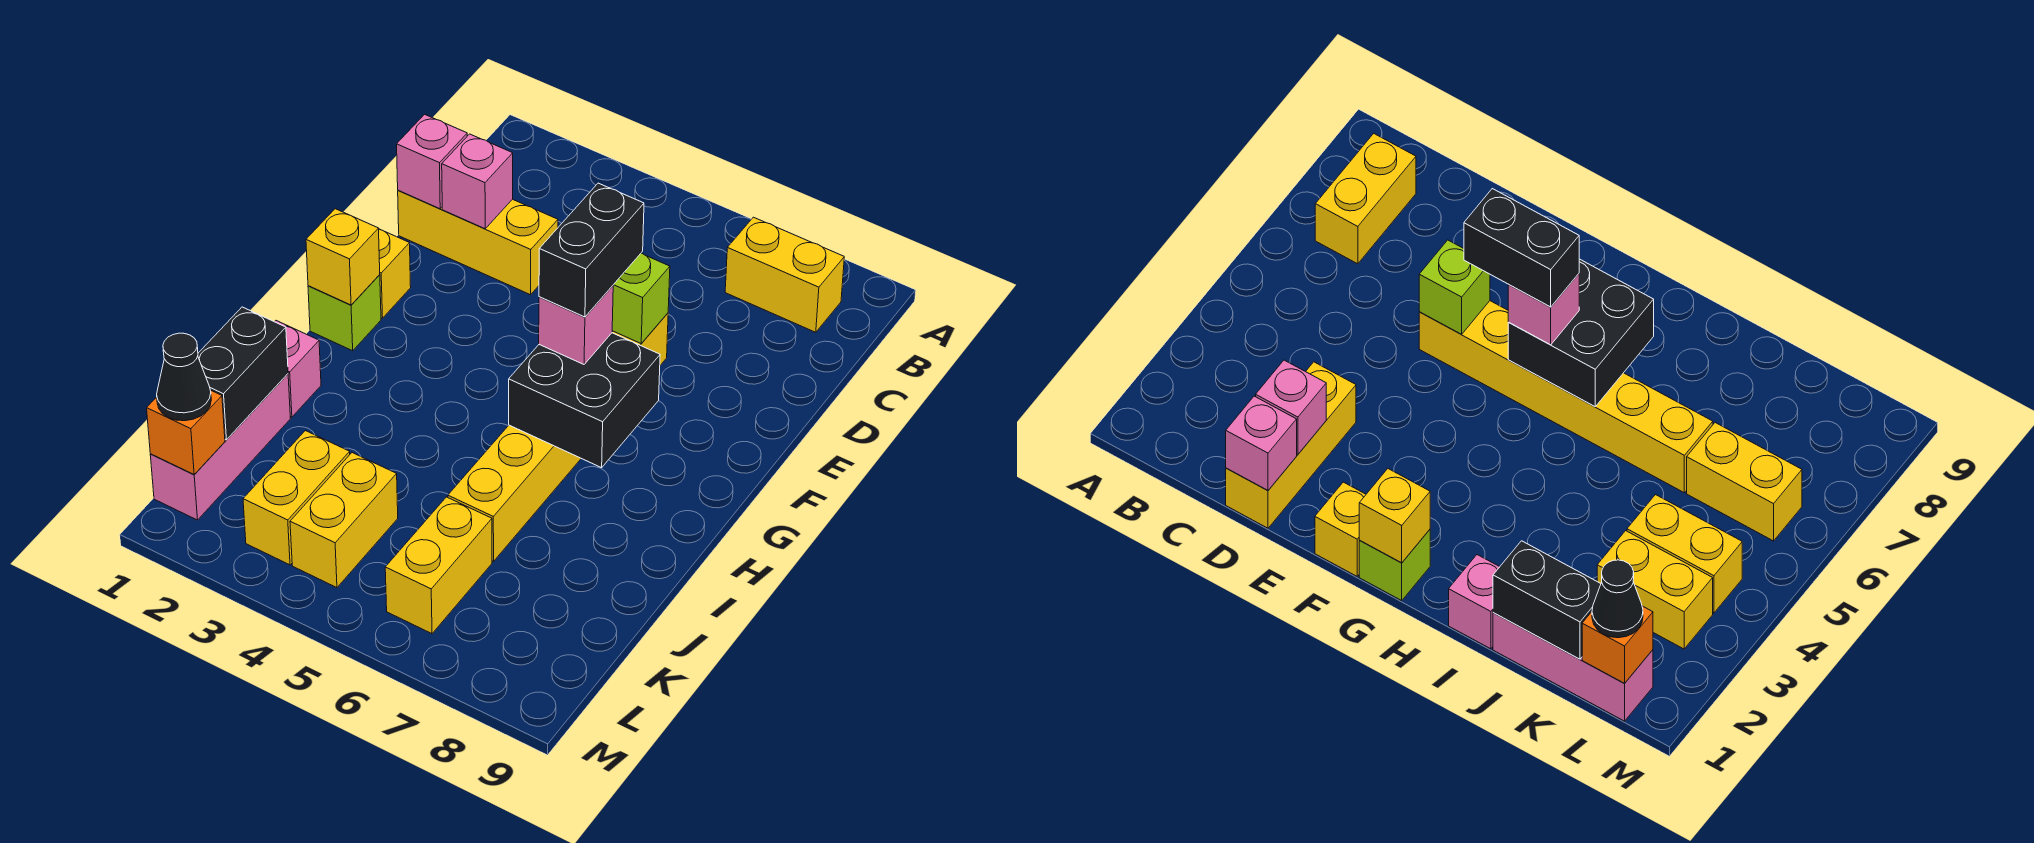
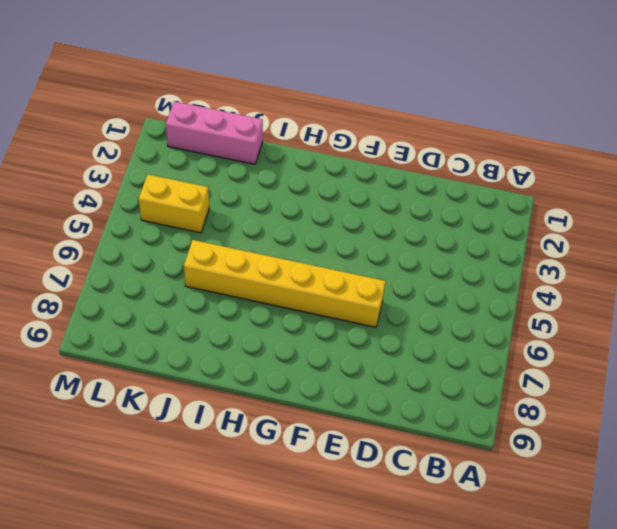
none -> yellow 1x2 brick [725,217,844,332]
none -> yellow 1x3 brick [398,190,558,295]
none -> yellow 1x1 brick [379,229,411,318]

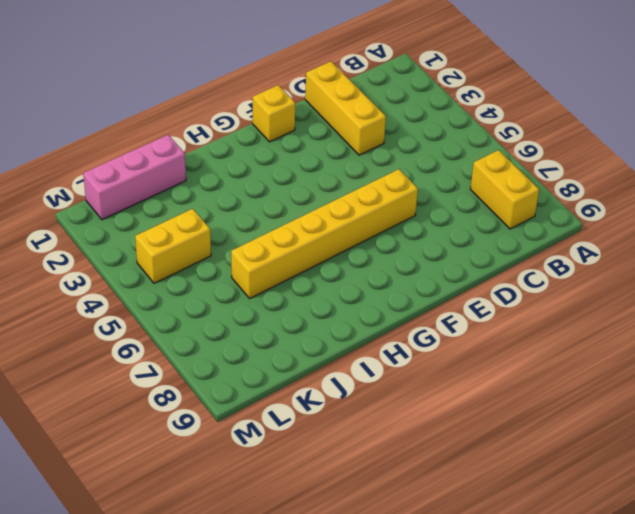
none -> lime 1x1 brick [308,275,381,351]
none -> pink 1x1 brick [275,321,321,417]
none -> yellow 1x2 brick [243,431,350,565]

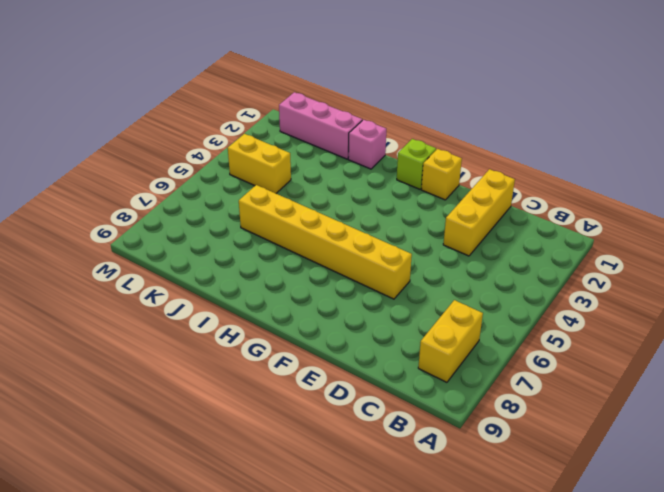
none -> yellow 1x2 brick [243,431,350,565]
none -> yellow 1x2 brick [385,497,492,634]
none -> pink 1x1 brick [397,114,467,209]

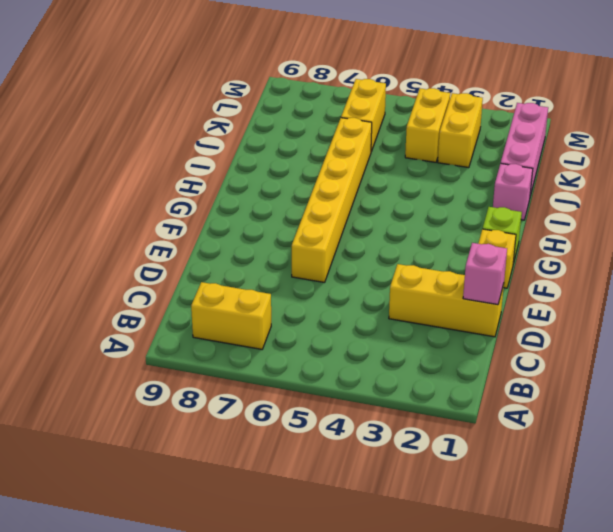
none -> pink 1x1 brick [442,134,513,229]
none -> lime 1x1 brick [612,253,670,344]
none -> yellow 1x1 brick [306,209,380,305]

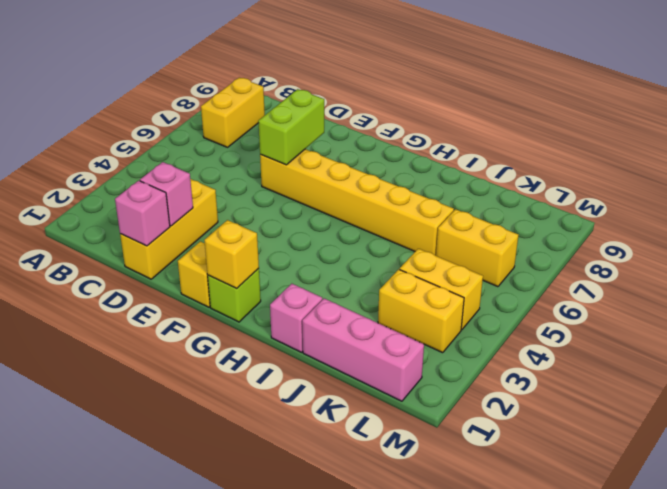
lime 1x2 brick [258,89,324,165] -> lime 1x1 brick [612,253,670,344]
none -> black 2x2 brick [509,333,660,468]
none -> black 1x2 brick [198,307,288,440]
none -> orange 1x1 brick [147,390,225,475]

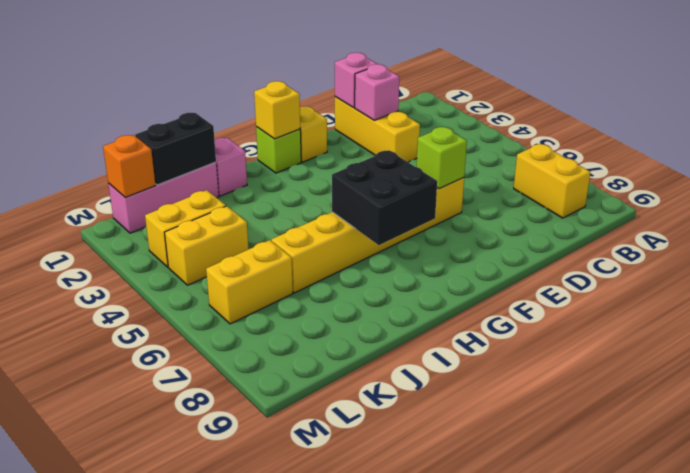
none -> pink 1x1 brick [539,286,613,364]
none -> black 1x1 cone [157,333,211,421]
none -> black 1x2 brick [539,183,644,317]

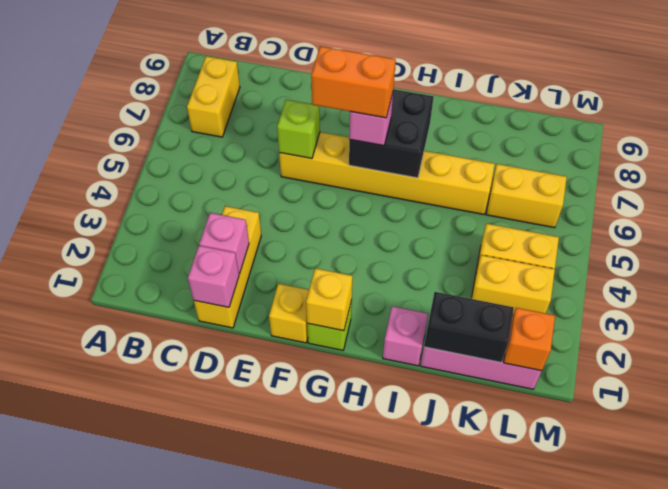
orange 1x2 brick [311,46,396,118] -> black 1x2 brick [539,183,644,317]
none -> black 1x1 cone [157,333,211,421]

